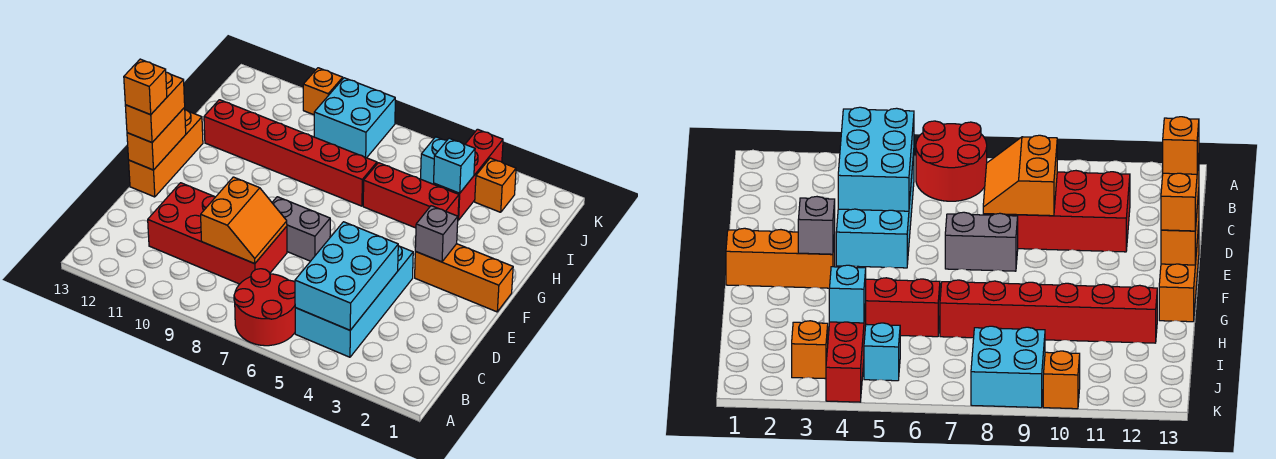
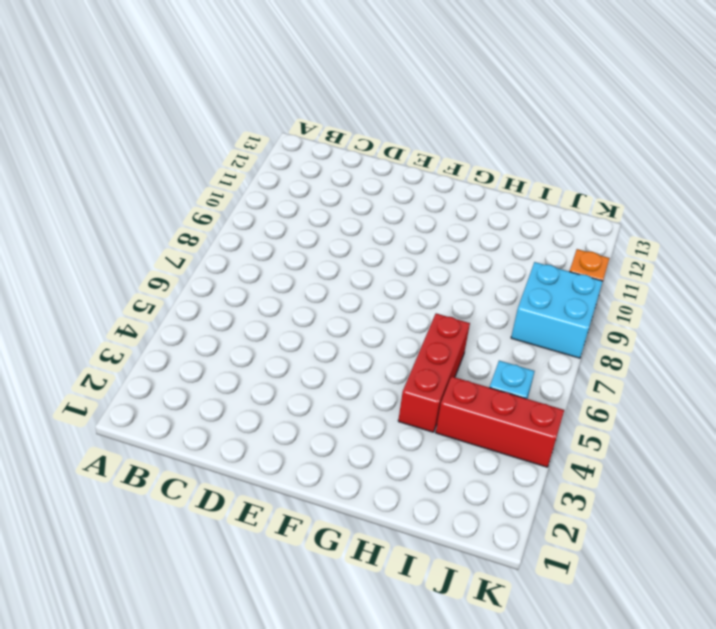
none -> red 2x2 round brick [234,269,295,346]
none -> cyan 2x4 brick [295,246,413,357]
none -> red 2x4 brick [148,183,287,284]

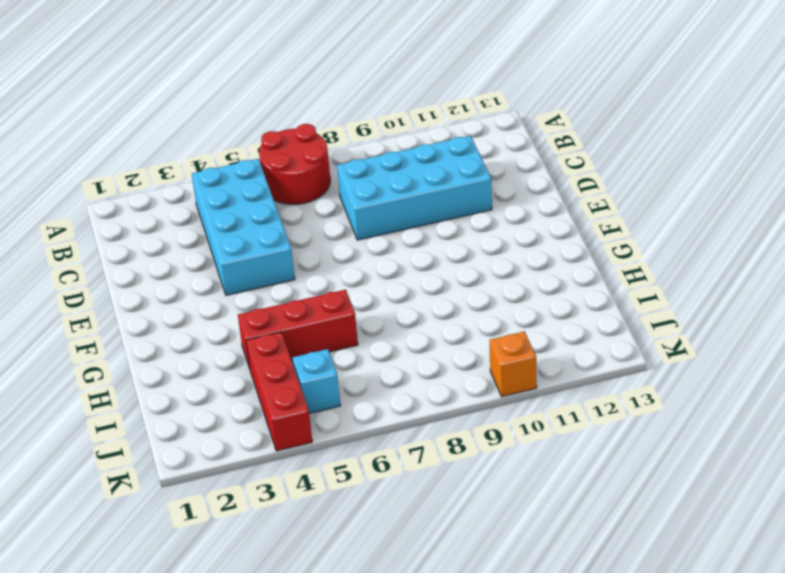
cyan 2x4 brick [337,136,492,240] -> red 2x4 brick [148,183,287,284]
none -> grey 1x2 brick [272,197,330,261]
none -> orange 1x3 brick [129,110,203,197]
none -> orange 1x3 brick [415,244,513,312]

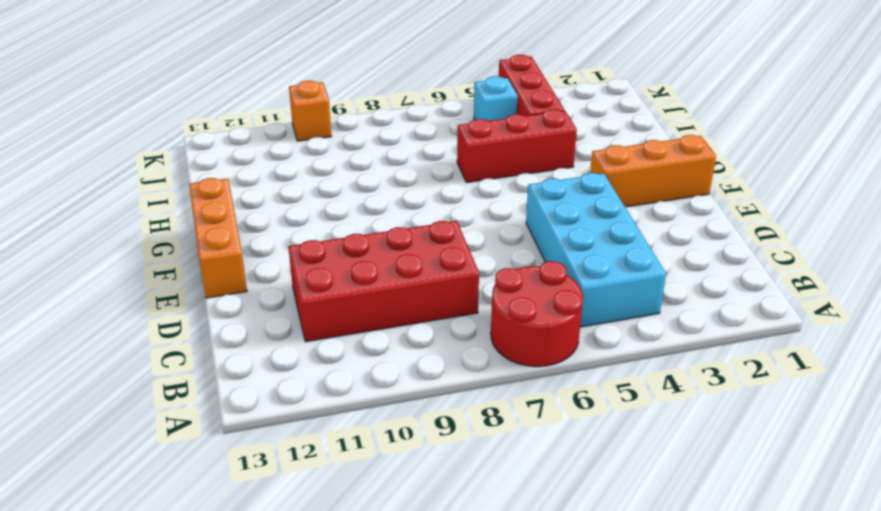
none -> grey 1x2 brick [272,197,330,261]
none -> red 1x6 brick [204,100,377,206]
none -> orange 1x1 brick [475,158,516,212]

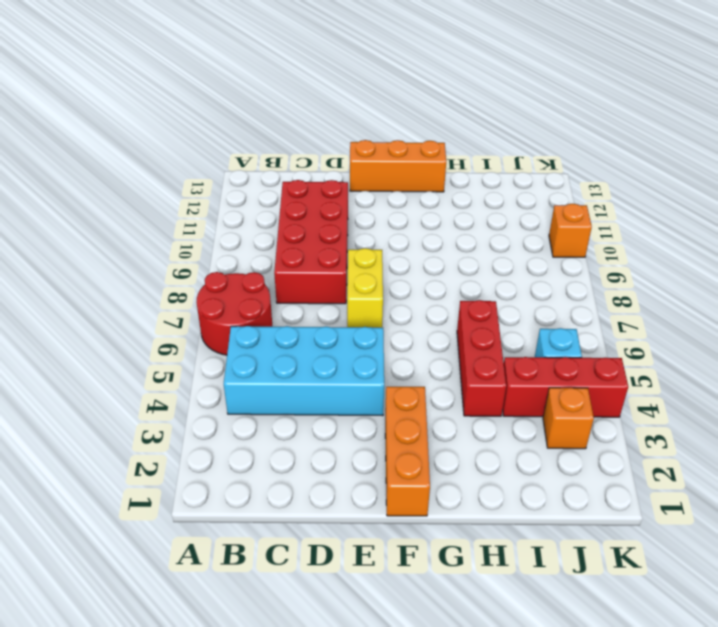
yellow 1x2 brick [347,248,383,328] -> grey 1x2 brick [272,197,330,261]
none -> red 1x6 brick [204,100,377,206]
none -> cyan 2x2 brick [314,78,395,158]
none -> cyan 2x3 brick [295,222,398,330]

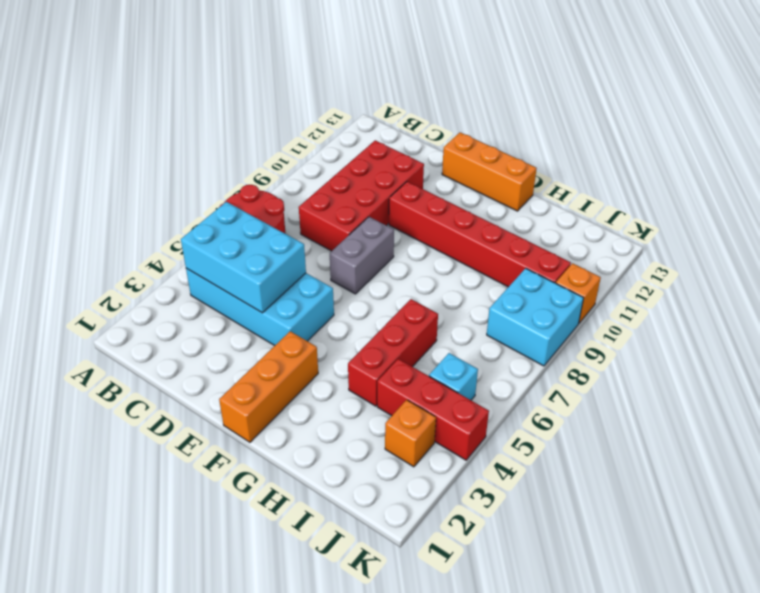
red 1x6 brick [389,182,571,287] -> red 1x6 brick turned to [204,100,377,206]
none -> orange 2x2 slope [201,177,287,264]
none -> orange 1x2 brick [127,108,186,170]
none -> grey 1x1 brick [415,206,458,262]

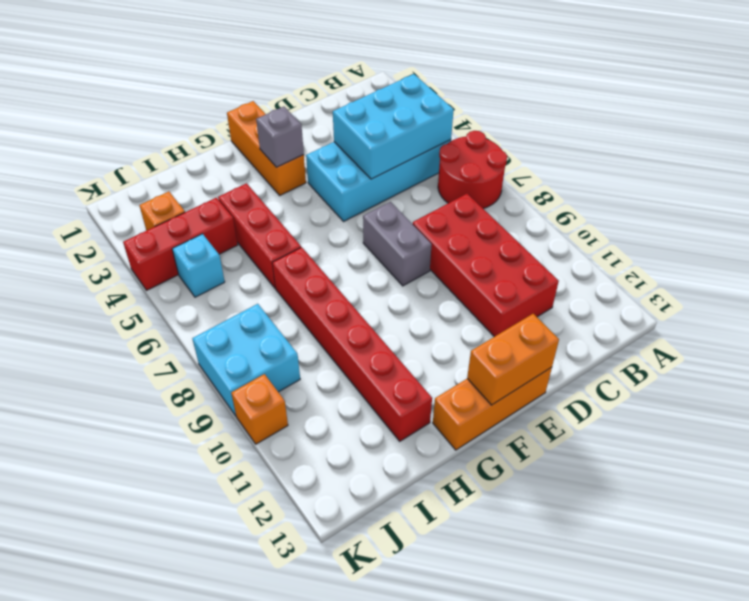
none -> orange 2x2 slope [201,177,287,264]
none -> cyan 1x1 brick [434,138,475,193]
none -> orange 1x2 brick [125,72,185,142]

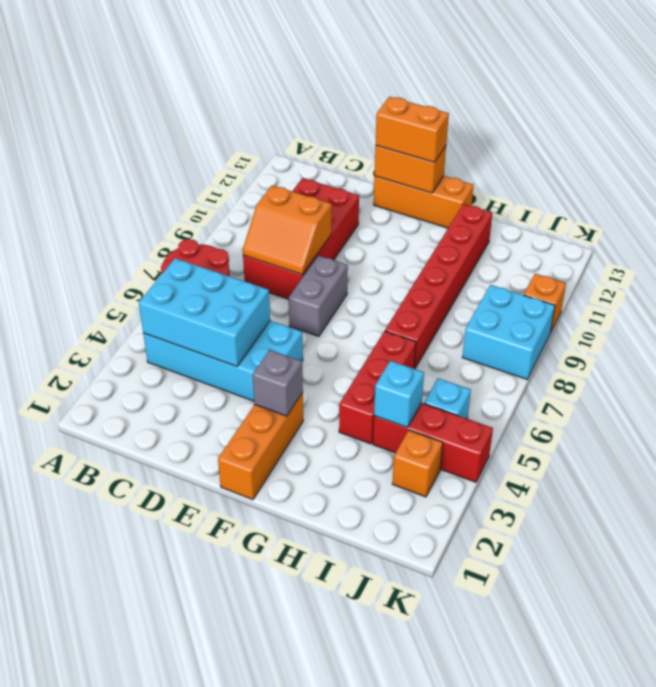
none -> orange 1x1 brick [124,59,167,115]

